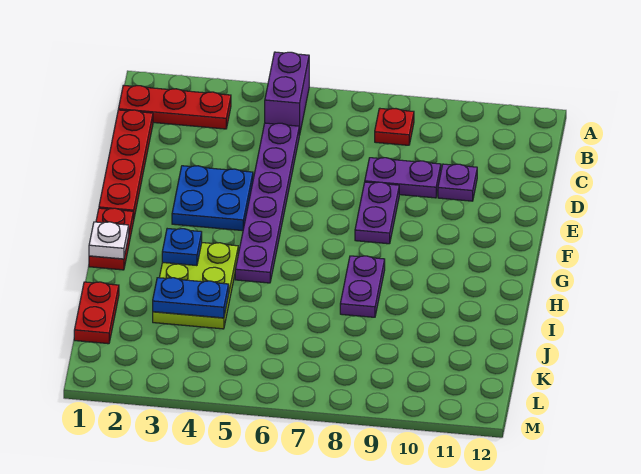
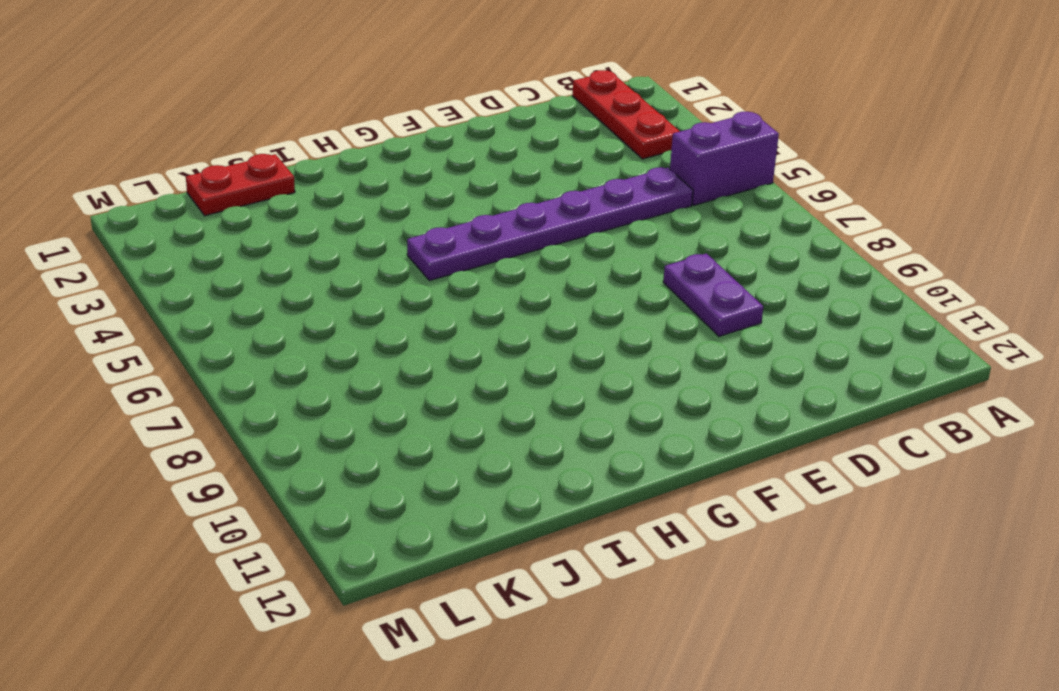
none -> red 1x1 plate [375,108,414,145]
none -> red 1x4 plate [99,110,153,217]
none -> purple 1x1 plate [438,164,477,201]

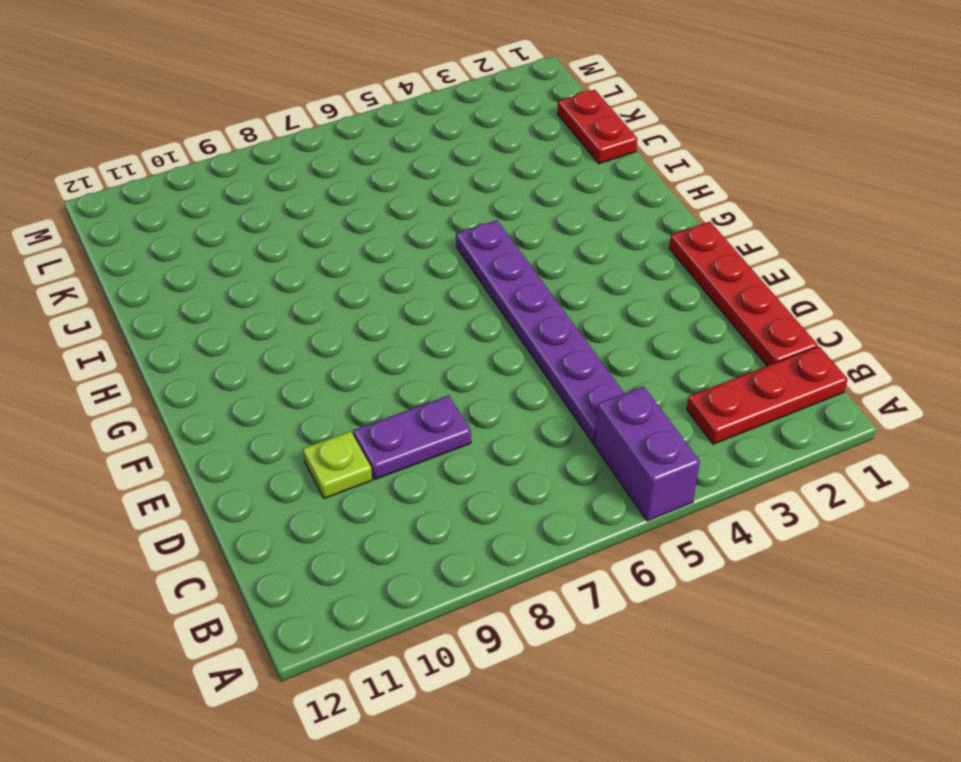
lime 1x1 plate [303,431,372,499] -> purple 1x1 plate [438,164,477,201]
none -> red 1x1 plate [375,108,414,145]
none -> blue 2x2 plate [172,166,253,231]
none -> purple 1x2 plate [355,182,399,244]

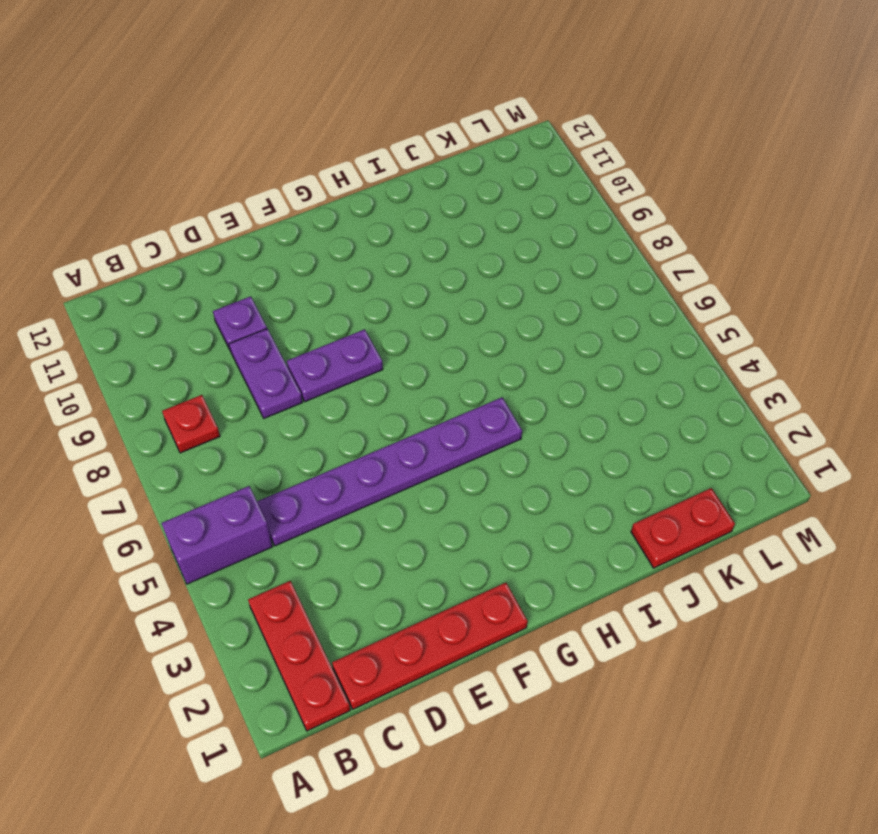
none -> blue 2x2 plate [172,166,253,231]
none -> red 1x2 plate [89,208,134,270]
none -> lime 2x3 plate [153,243,238,329]

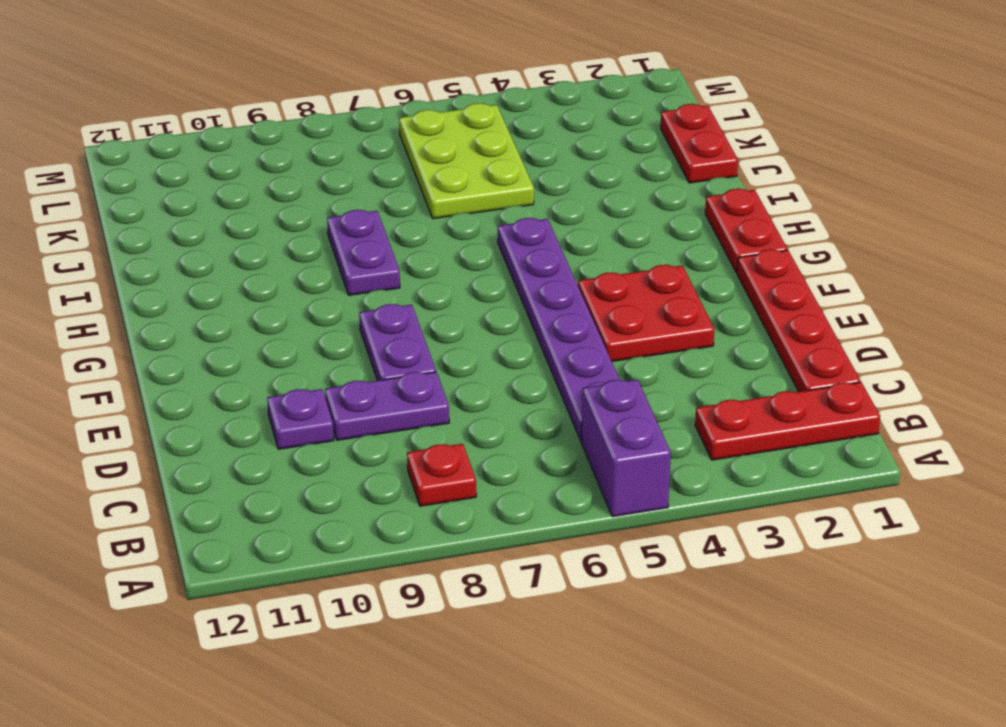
red 2x2 plate [578,265,714,361] -> blue 2x2 plate [172,166,253,231]
lime 2x3 plate [399,103,534,219] -> lime 2x3 plate moved to [153,243,238,329]
none -> white 1x1 plate [89,222,129,259]
none -> blue 1x1 plate [162,229,202,266]
none -> blue 1x2 plate [153,278,229,318]

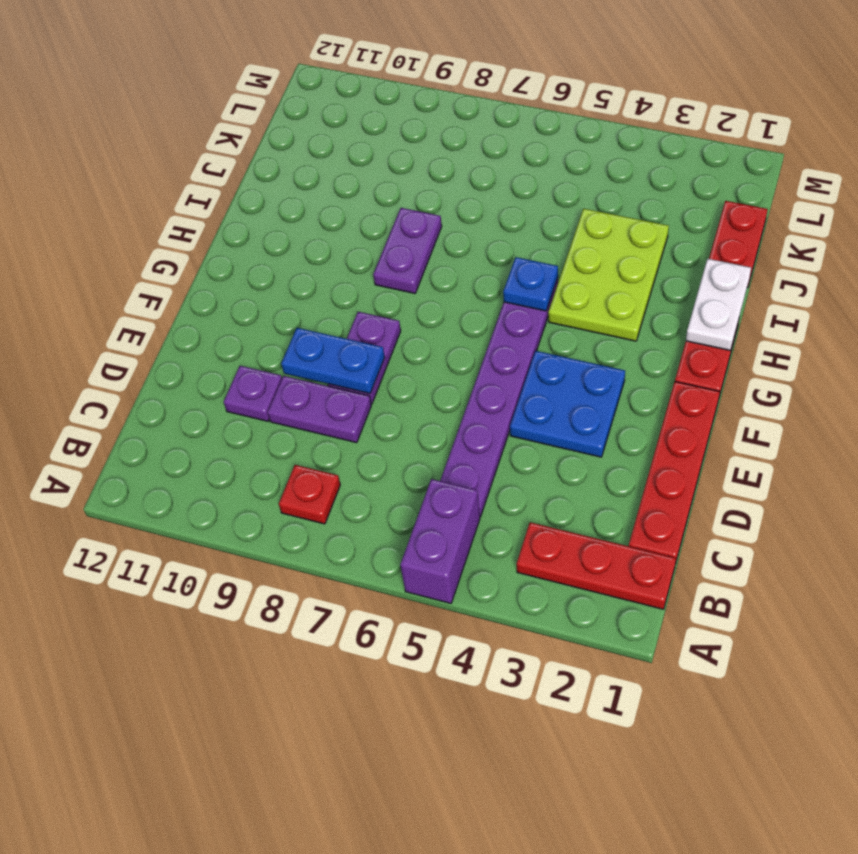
blue 1x2 plate [281,328,385,394] -> blue 1x2 plate moved to [153,278,229,318]
white 1x2 plate [686,259,751,351] -> white 1x1 plate [89,222,129,259]
blue 1x1 plate [503,257,558,311] -> blue 1x1 plate moved to [162,229,202,266]

